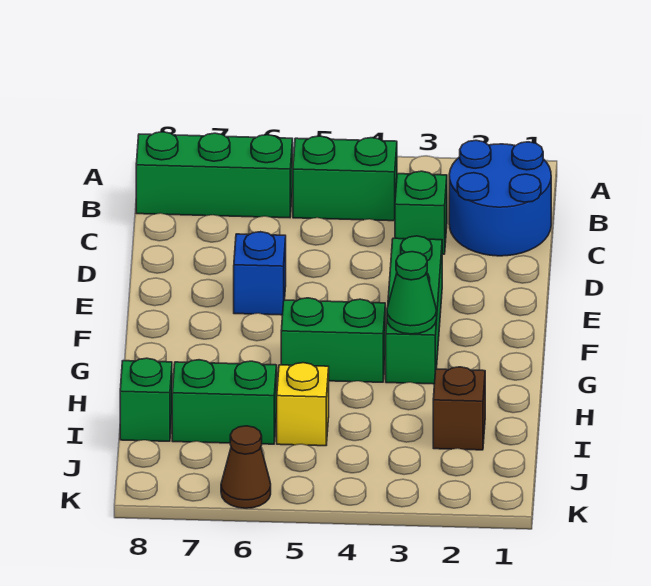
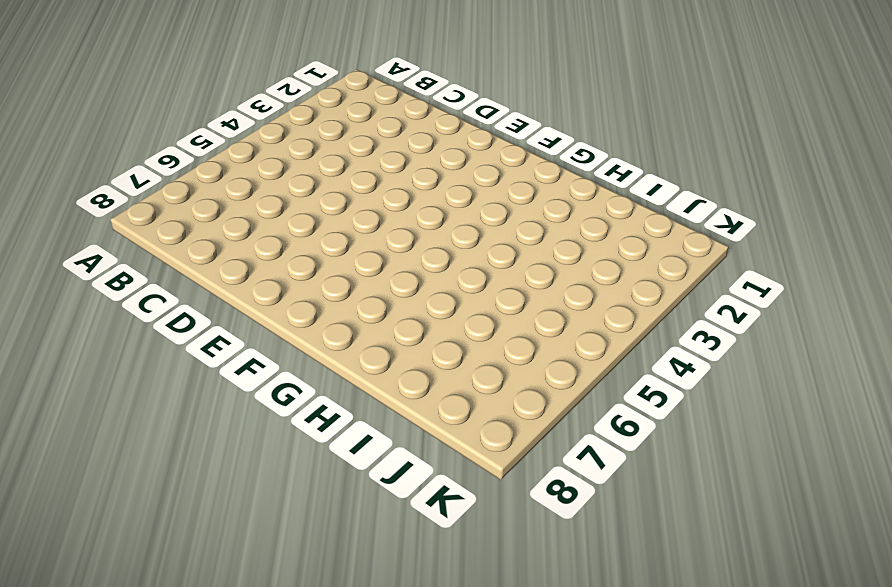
none -> blue 2x2 round brick [449,140,551,256]
none -> green 1x2 brick [293,136,397,221]
none -> green 1x3 brick [136,132,293,218]

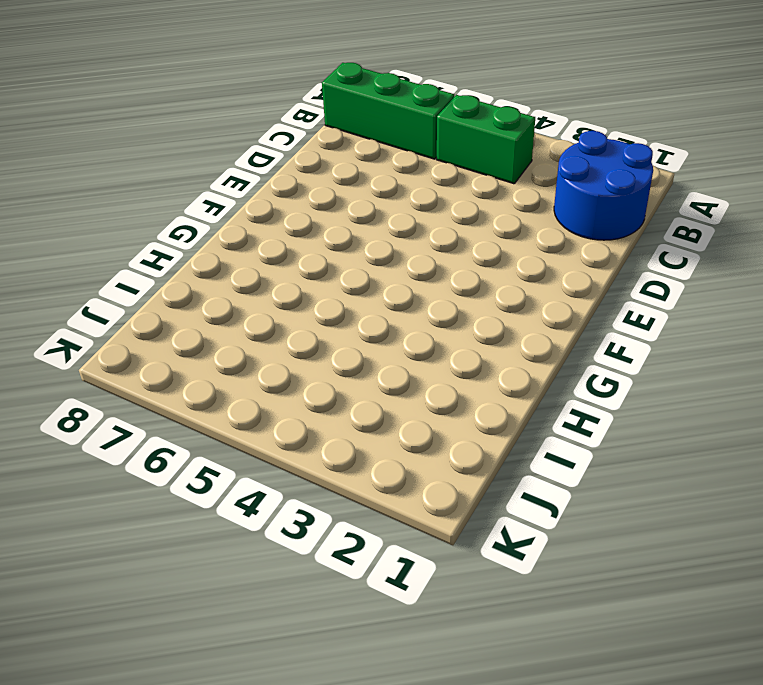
none -> green 1x1 brick [395,171,447,254]
none -> green 1x3 brick [386,236,442,384]
none -> blue 1x1 brick [234,232,286,315]

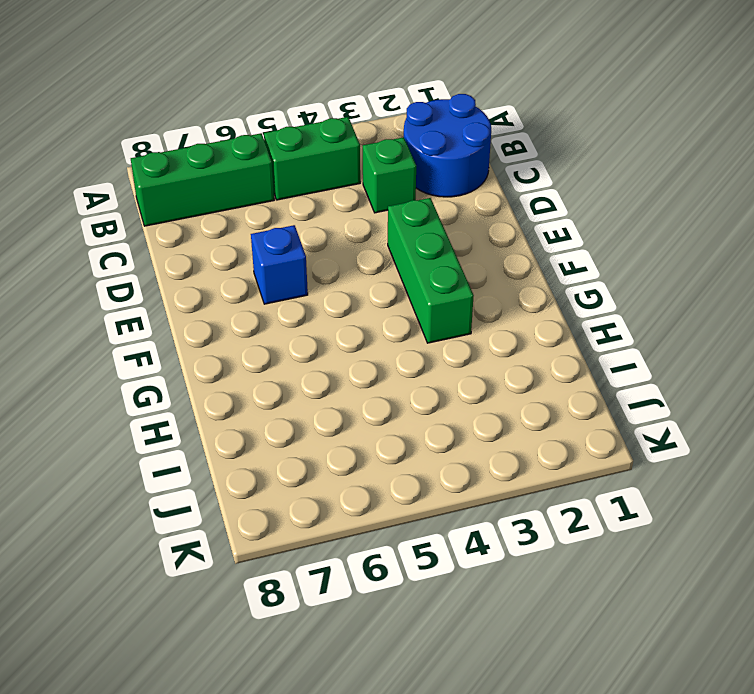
none -> green 1x2 brick [281,298,385,382]
none -> brown 1x1 brick [433,367,485,450]
none -> yellow 1x1 brick [277,363,329,446]

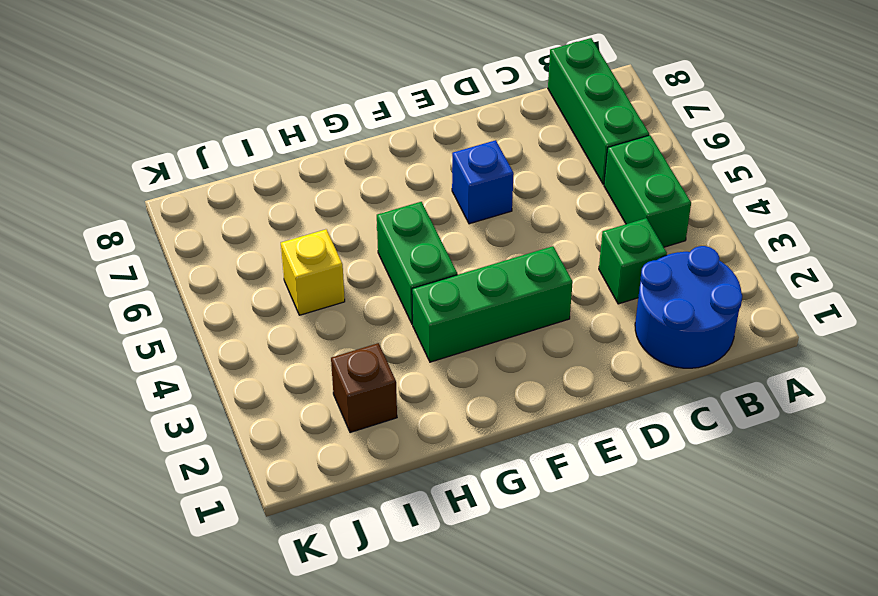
none -> green 1x2 brick [172,360,277,444]
none -> green 1x1 brick [120,358,172,441]
none -> brown 1x1 cone [221,426,271,508]

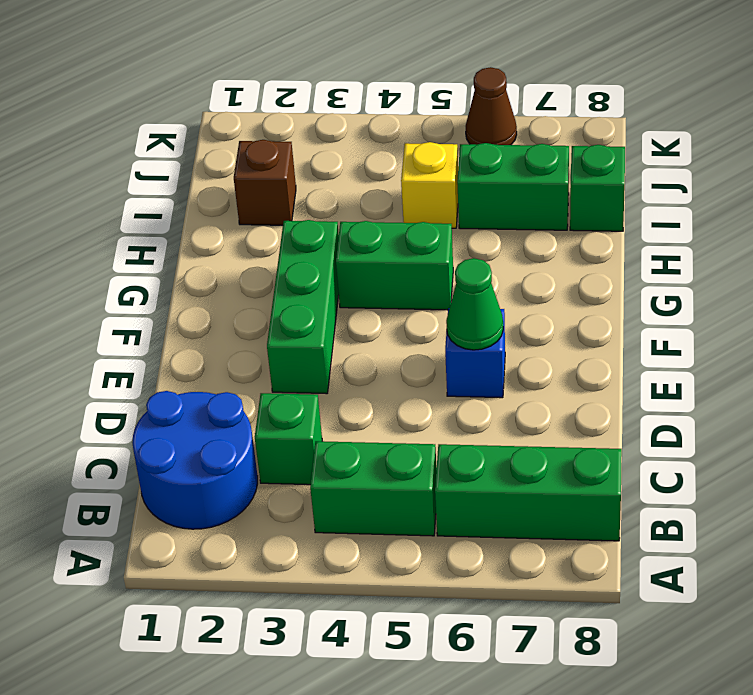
green 1x1 cone [446,258,503,350] -> green 1x1 cone moved to [387,252,437,334]

